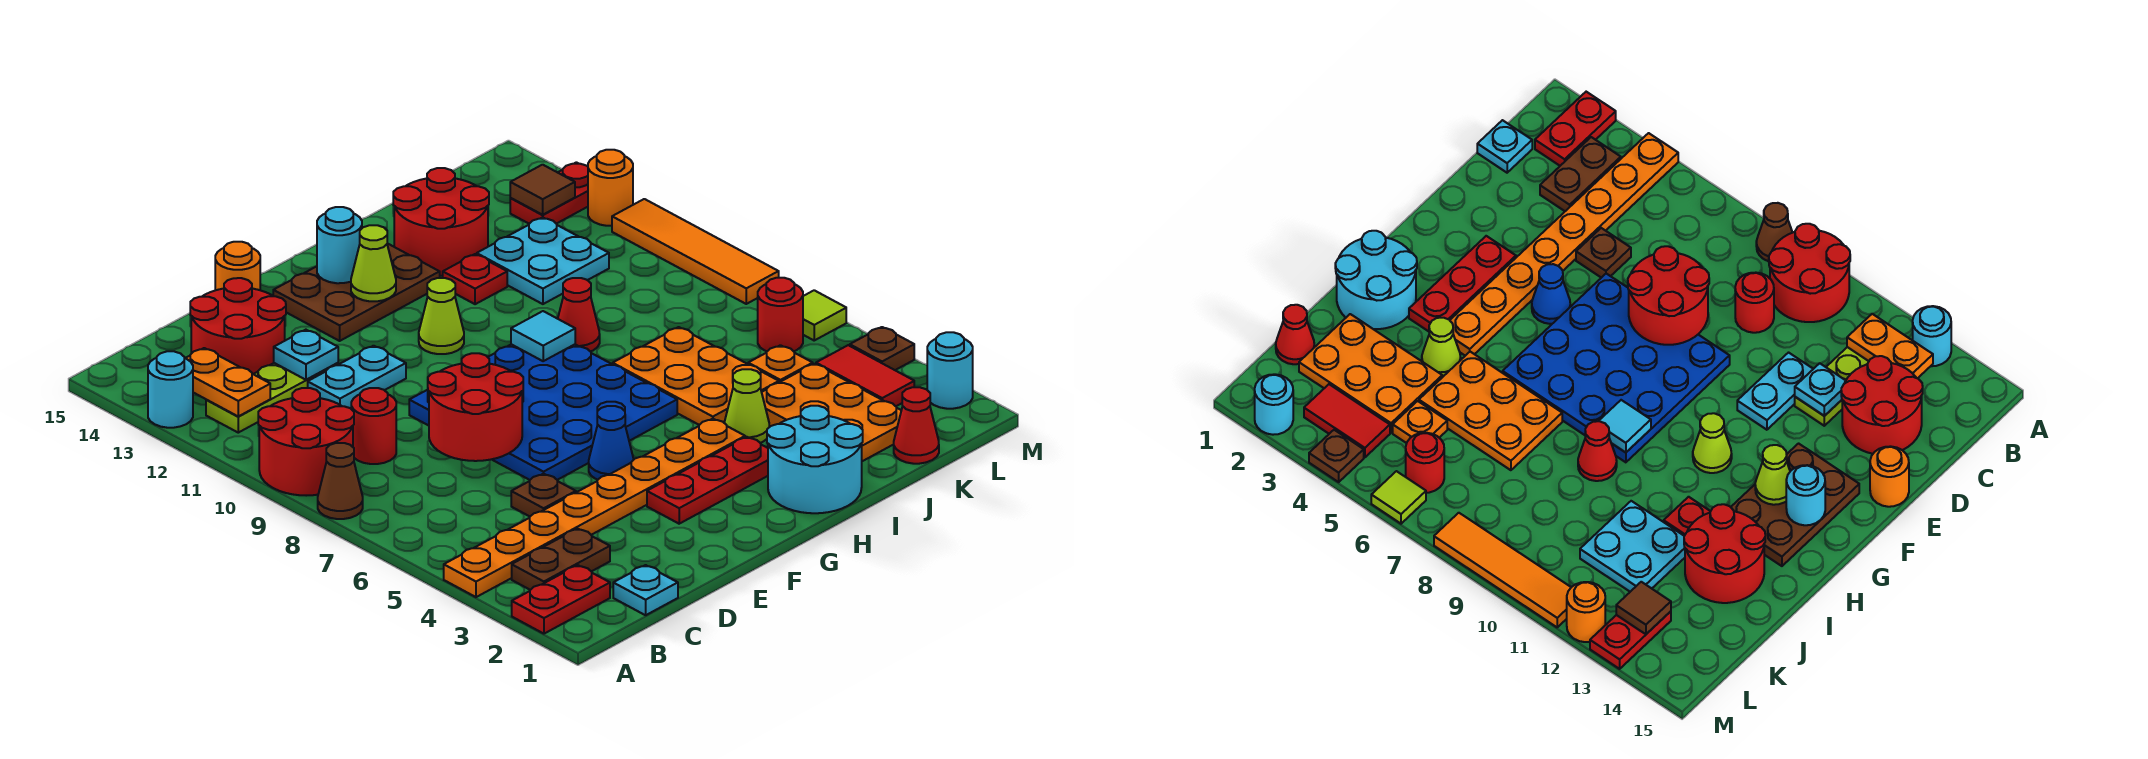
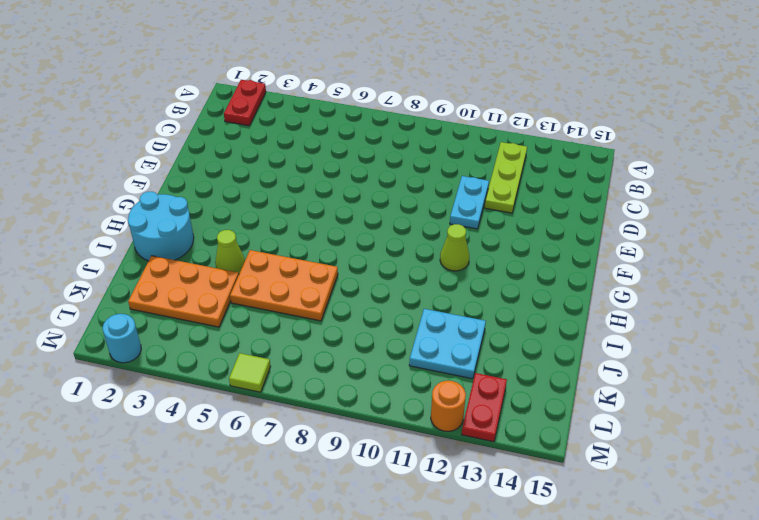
none -> orange 1x8 plate [444,419,745,597]
none -> brown 1x1 cone [318,443,363,519]
none -> red 2x2 round brick [258,388,354,496]
none -> cyan 1x1 round brick [148,351,193,428]

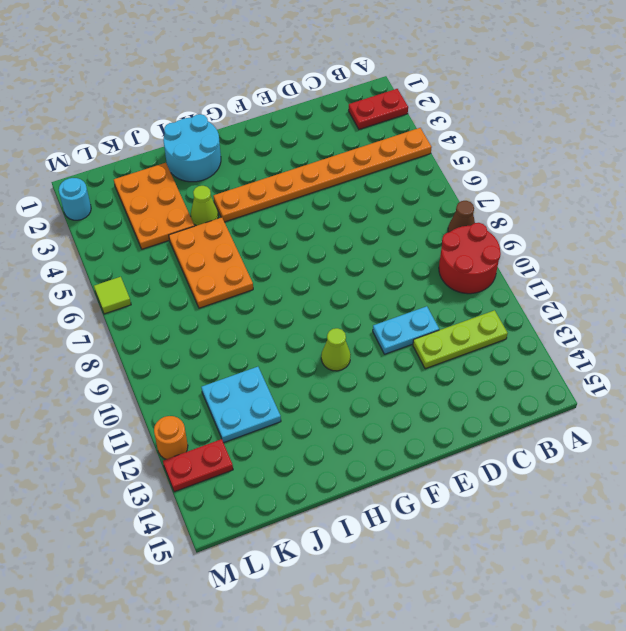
none -> cyan 1x1 round brick [148,351,193,428]
none -> brown 1x2 plate [512,529,610,590]
none -> cyan 1x1 plate [613,565,678,615]
none -> red 1x1 round brick [351,388,396,464]

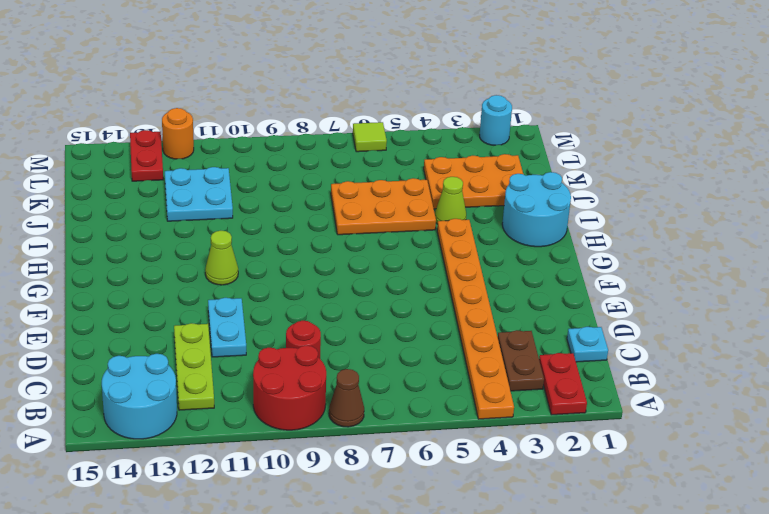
cyan 2x2 round brick [102,354,177,439] -> cyan 1x1 round brick [148,351,193,428]
none -> red 2x2 round brick [190,278,286,374]
none -> brown 1x1 plate [511,474,576,516]
none -> blue 4x4 plate [409,344,677,480]
none -> orange 1x1 round brick [215,242,260,290]

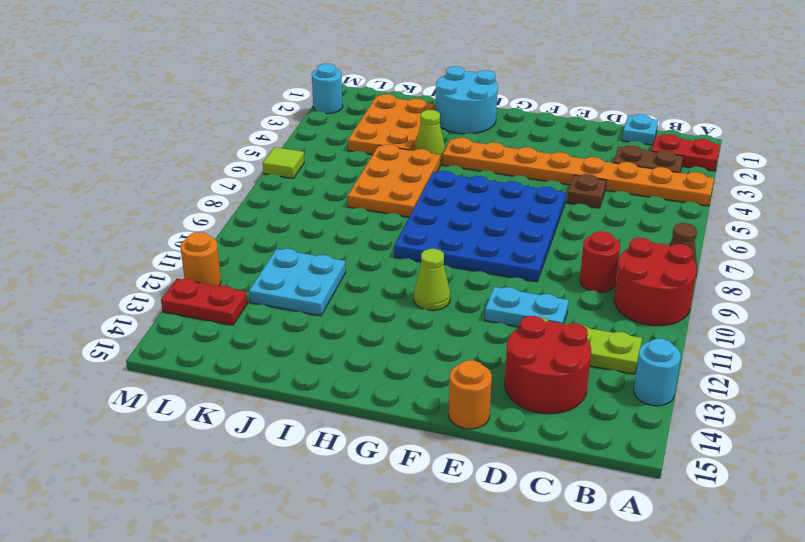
none -> red 1x3 plate [647,437,768,524]
none -> blue 1x1 cone [589,406,634,480]
none -> brown 2x3 plate [273,243,440,341]
none -> red 1x1 cone [558,278,600,352]

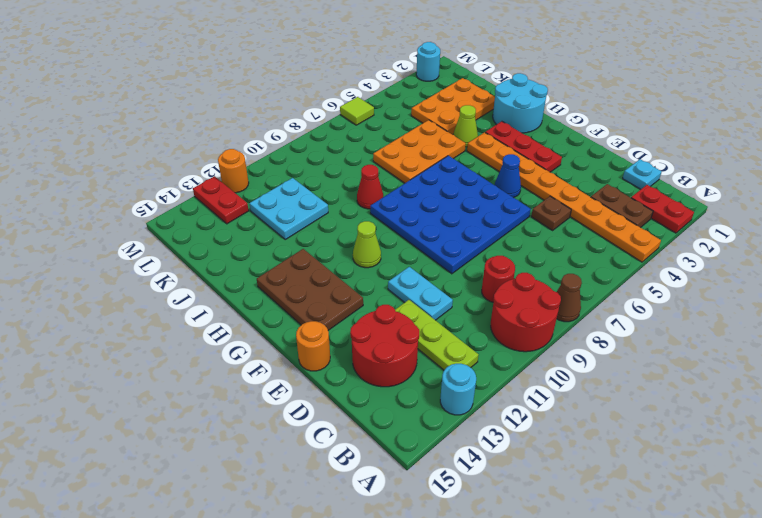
none -> red 1x1 plate [443,254,507,304]
none -> red 2x2 round brick [393,168,489,276]
none -> red 1x1 cone [894,387,939,464]
none -> orange 1x1 plate [748,345,813,382]

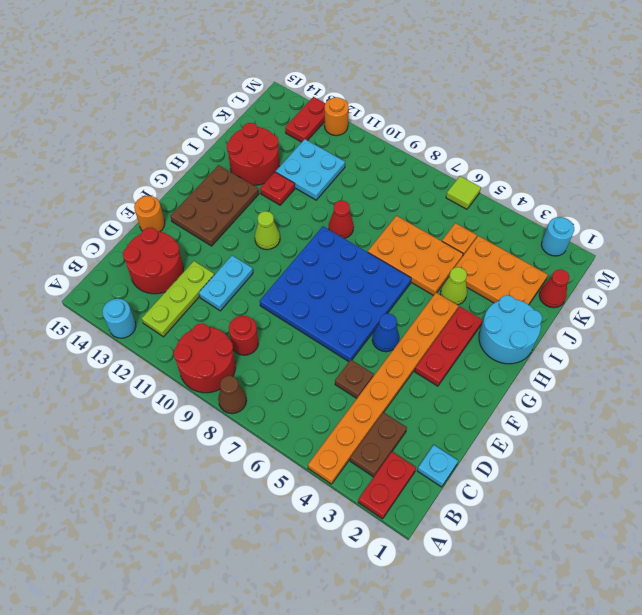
none -> red 1x2 tile [816,345,914,406]
none -> red 1x1 round brick [758,278,803,351]
none -> brown 1x1 plate [850,327,914,370]
none -> orange 1x4 tile [612,199,779,304]

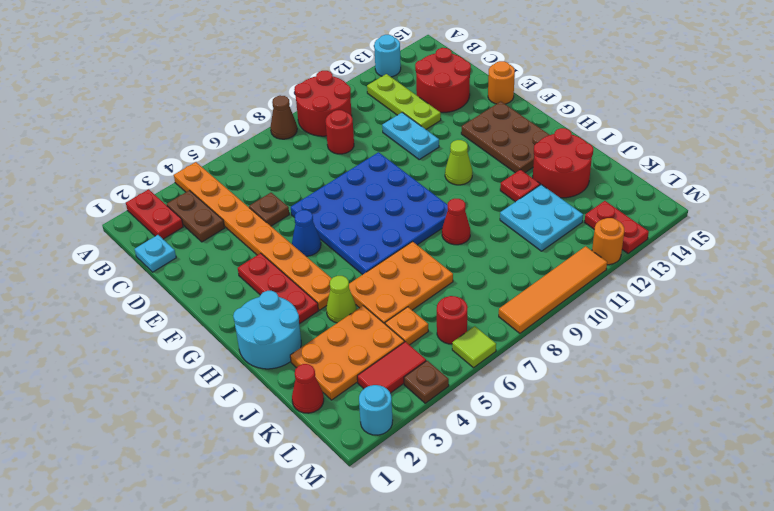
none -> orange 1x2 plate [186,348,270,416]
none -> red 2x2 round brick [428,353,523,461]
none -> cyan 1x1 plate [274,330,338,380]
none -> lime 1x1 cone [351,225,396,301]

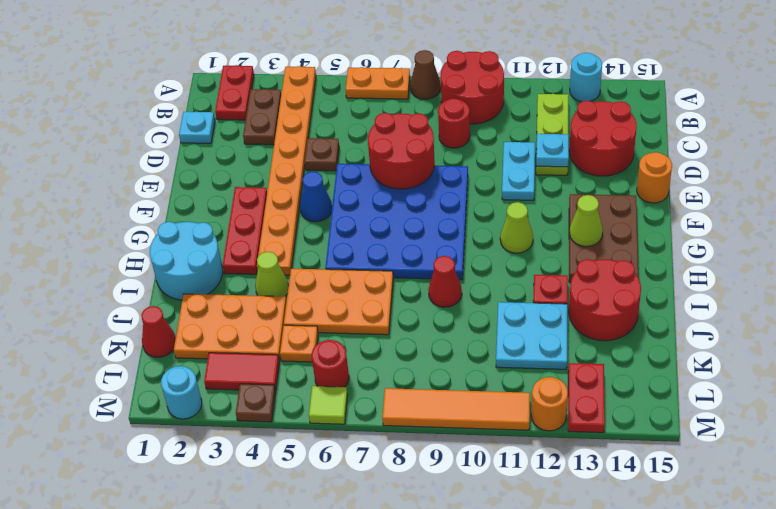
orange 1x2 plate [346,67,410,99] -> orange 1x2 plate moved to [186,348,270,416]
none -> cyan 1x1 round brick [317,207,362,283]
none -> cyan 1x1 tile [511,311,575,361]
none -> brown 1x1 tile [510,165,575,215]

